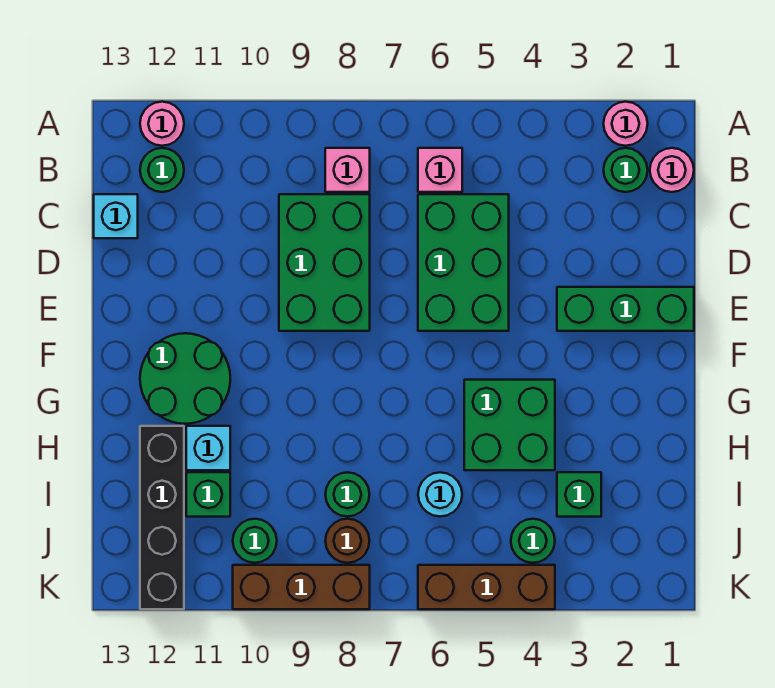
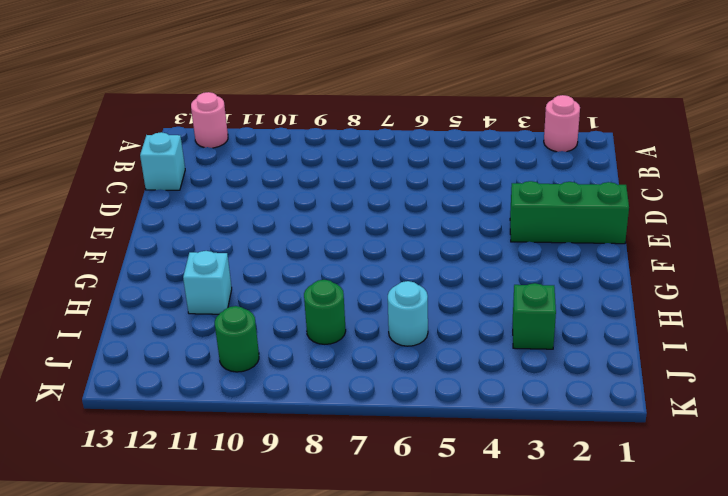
none -> pink 1x1 round brick [650,148,694,192]
none -> green 1x1 round brick [604,148,648,192]
none -> pink 1x1 brick [418,148,462,192]

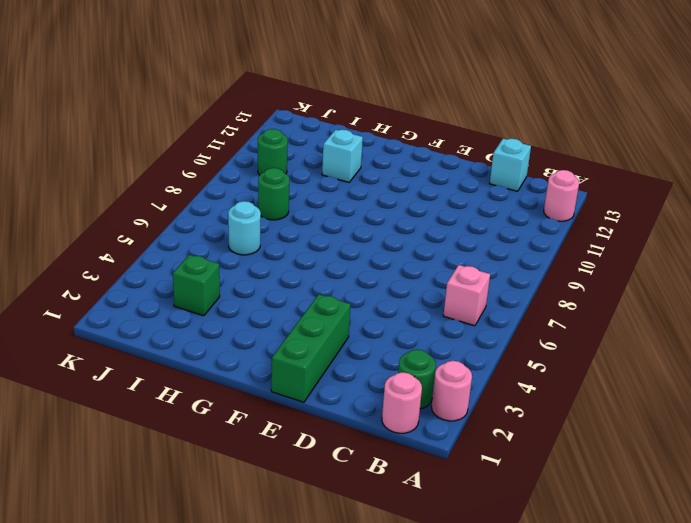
none -> pink 1x1 brick [325,148,370,192]
none -> green 1x1 round brick [140,148,184,192]
none -> green 2x3 brick [418,194,509,331]

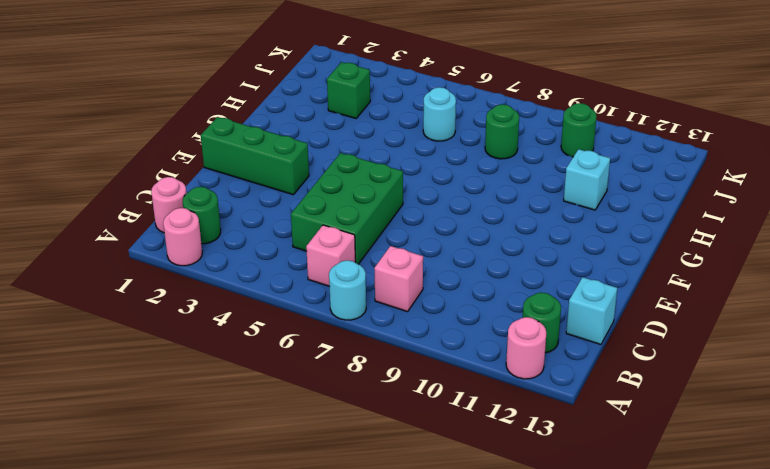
cyan 1x1 round brick [329,260,366,320] -> none
none -> green 2x3 brick [279,194,370,331]
none -> green 2x2 round brick [140,333,230,424]
none -> green 2x2 brick [464,380,555,470]

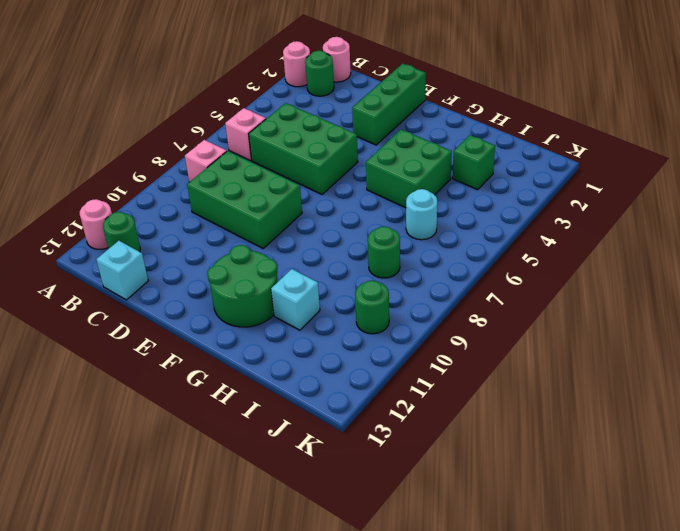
none -> black 1x4 brick [140,426,184,609]
none -> green 1x1 brick [186,472,230,517]
none -> green 1x1 round brick [511,519,555,563]

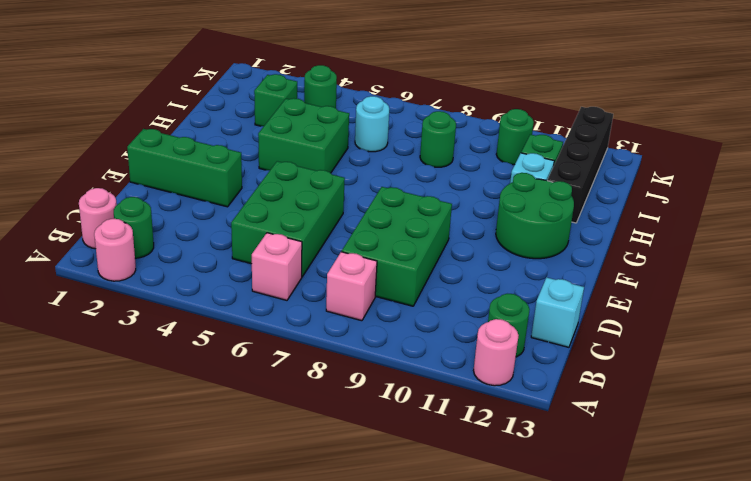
none -> brown 1x1 round brick [325,519,369,563]
none -> brown 1x3 brick [418,565,555,609]
none -> brown 1x3 brick [233,565,370,609]

